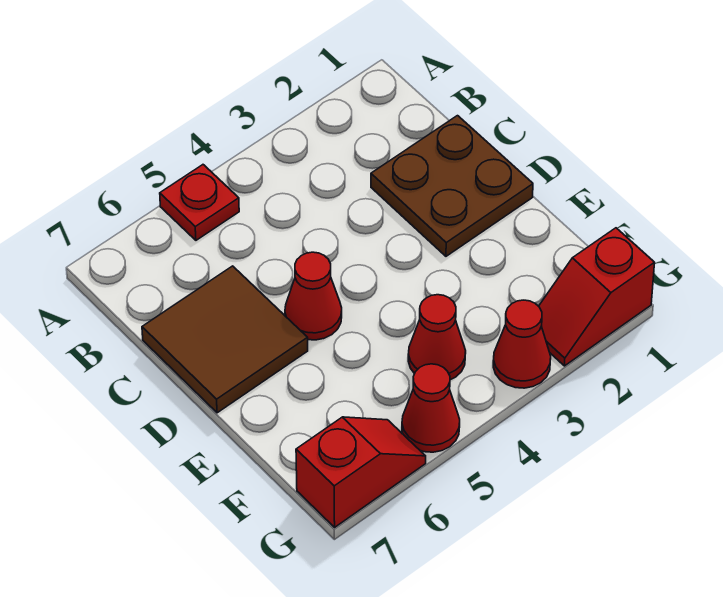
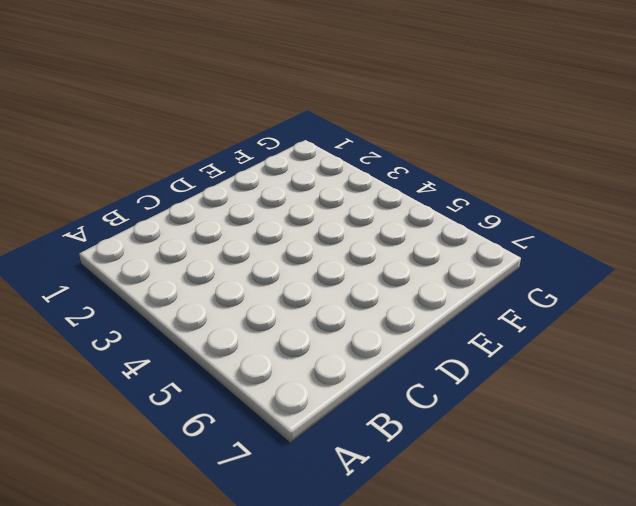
none -> red 1x1 plate [160,165,239,240]
none -> brown 2x2 plate [371,116,533,256]

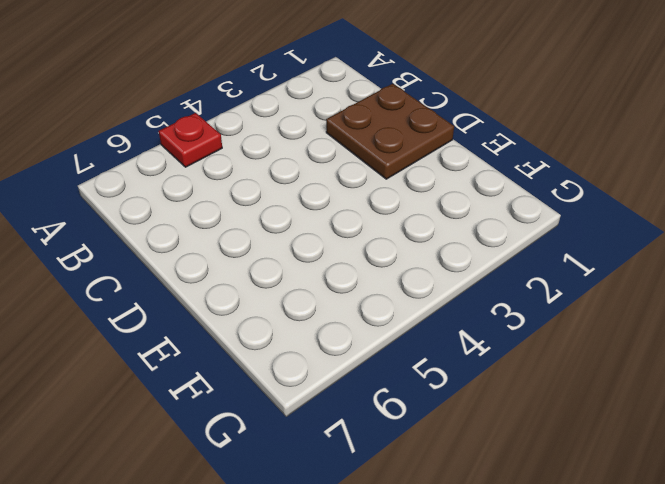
none -> brown 2x2 tile [142,266,308,413]
none -> red 1x1 cone [285,252,342,340]

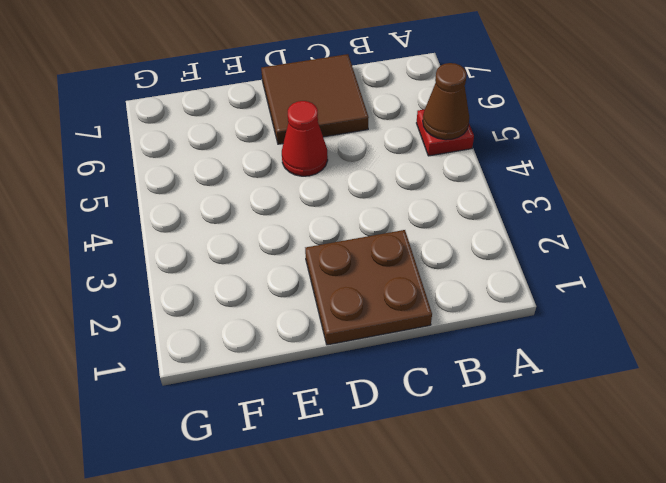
brown 1x1 cone [423,63,469,140] -> none
none -> red 1x1 cone [408,295,466,380]
none -> red 1x2 slope [539,228,654,366]

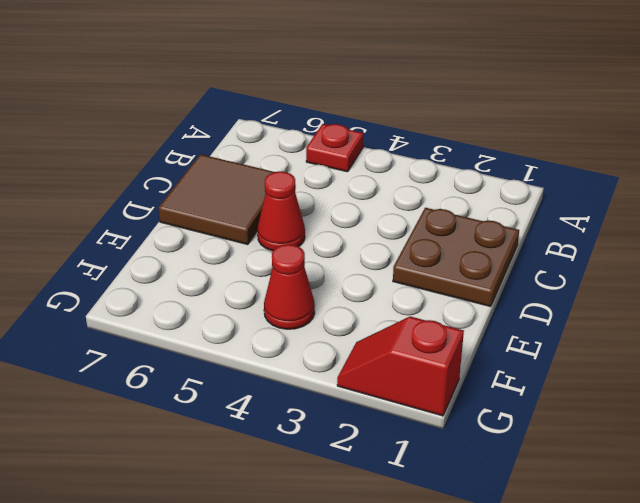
none -> red 1x1 cone [493,300,551,388]
none -> red 1x1 cone [402,364,460,452]

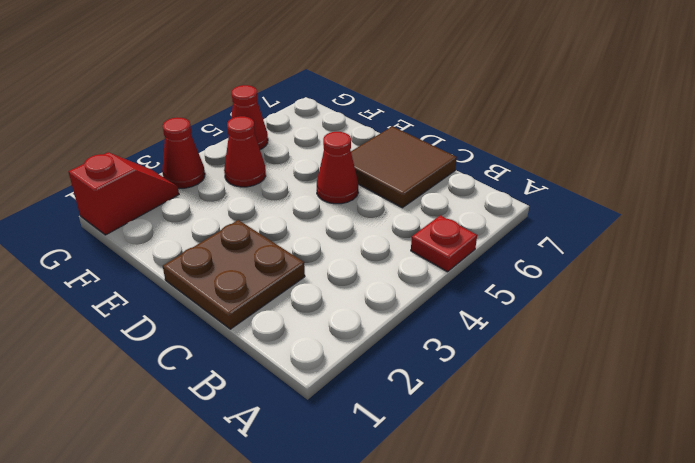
none -> red 1x2 slope [296,417,426,527]

